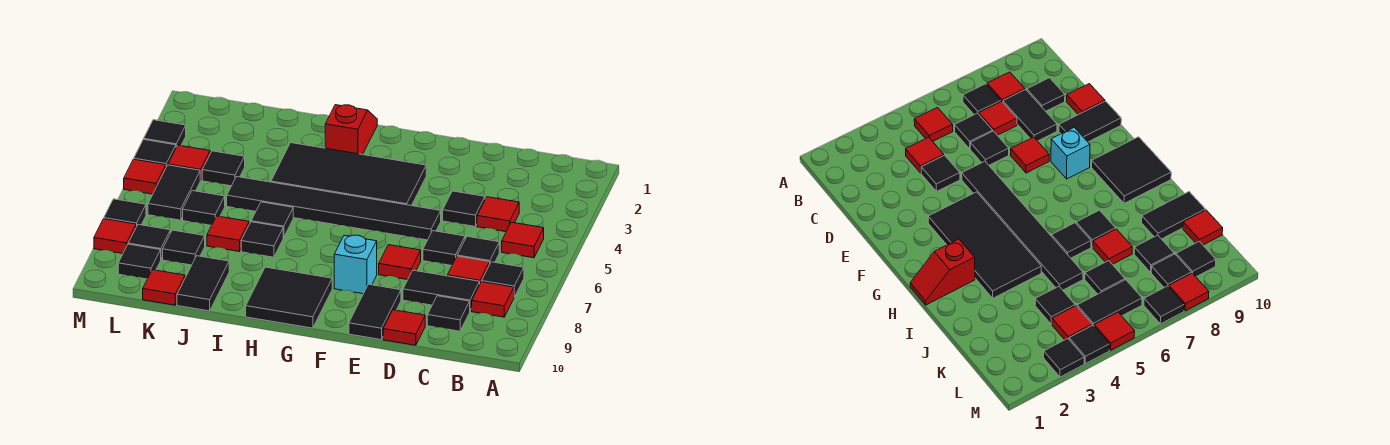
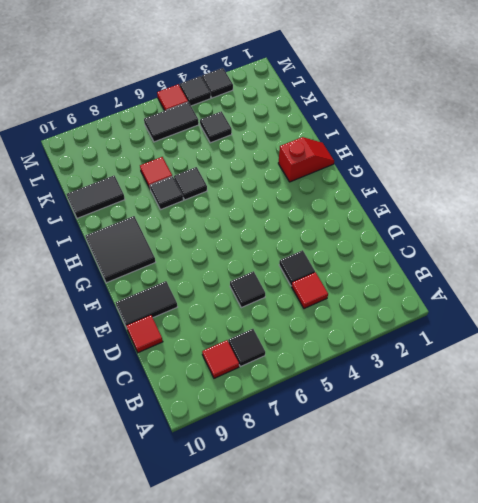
none -> red 1x1 tile [502,222,544,258]
none -> black 1x1 tile [457,236,499,263]
none -> red 1x1 tile [447,256,490,283]
none -> black 1x2 tile [403,270,480,311]

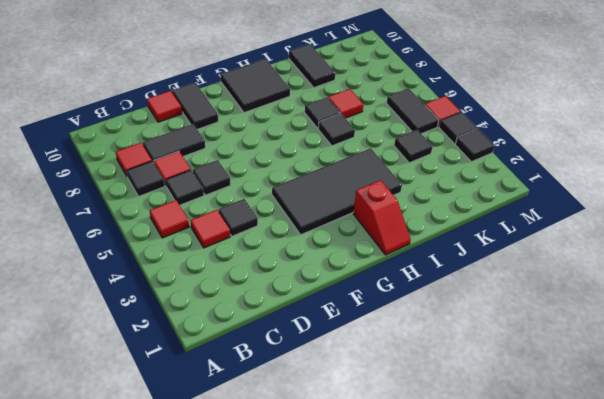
none -> black 1x1 tile [427,296,470,331]
none -> black 1x6 tile [227,177,441,240]
none -> red 1x1 tile [379,245,421,280]
none -> cyan 1x1 brick [334,235,377,294]

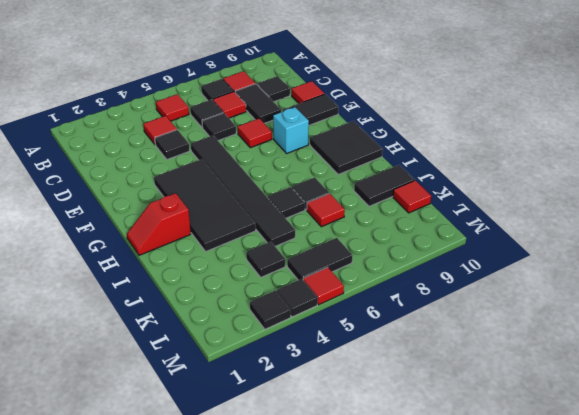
none -> black 1x1 tile [183,191,225,225]
none -> black 1x1 tile [163,230,205,265]
none -> red 1x1 tile [168,145,210,180]
none -> black 1x1 tile [128,224,170,259]

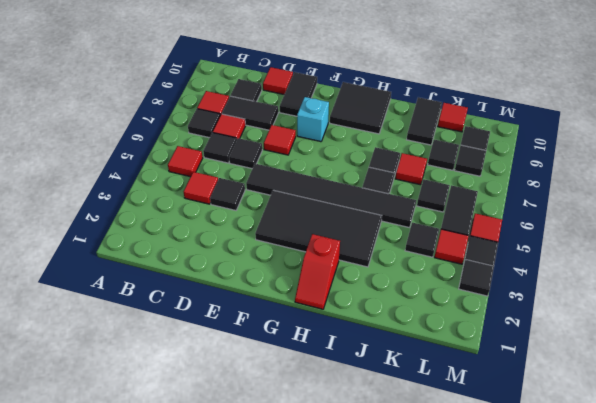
none -> black 1x1 tile [104,199,146,227]
none -> red 1x1 tile [94,219,136,254]

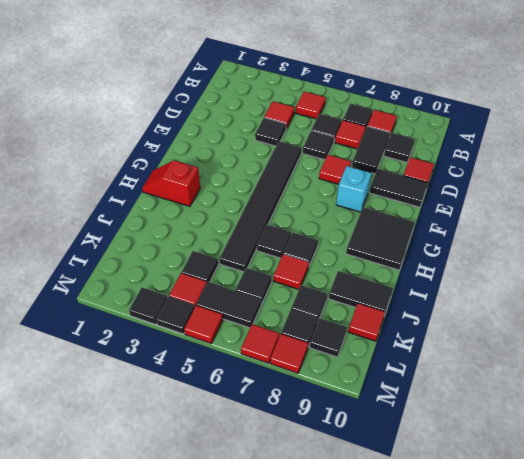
red 1x1 tile [241,324,279,363] -> black 1x1 tile [104,199,146,227]
none -> black 2x4 tile [271,143,426,206]

